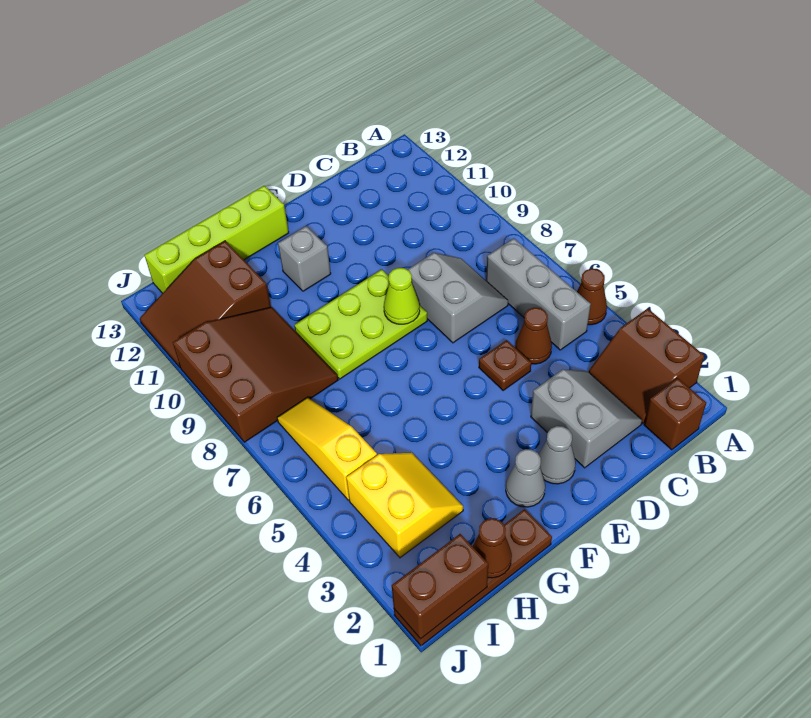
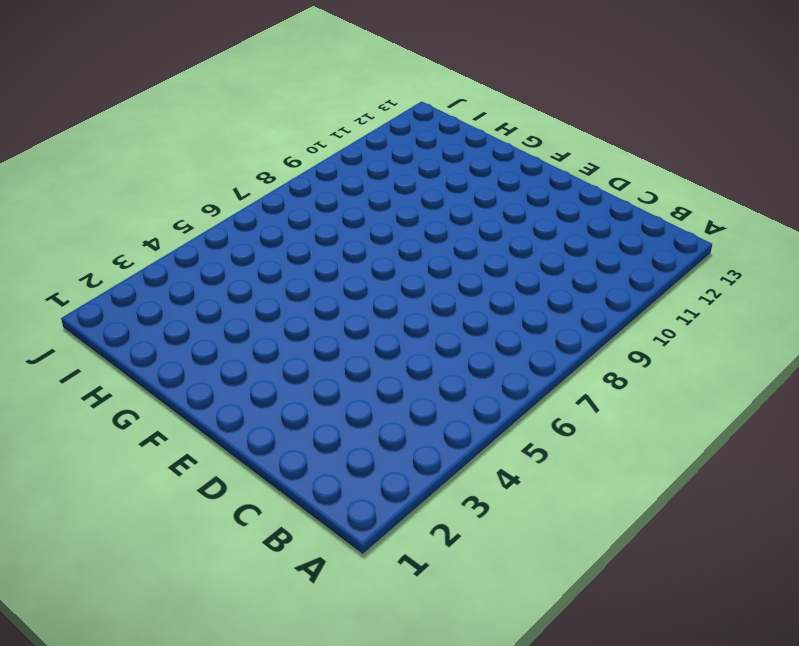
none -> brown 2x2 slope [589,308,704,424]
none -> brown 1x1 cone [577,269,607,325]
none -> brown 1x1 brick [644,378,706,450]

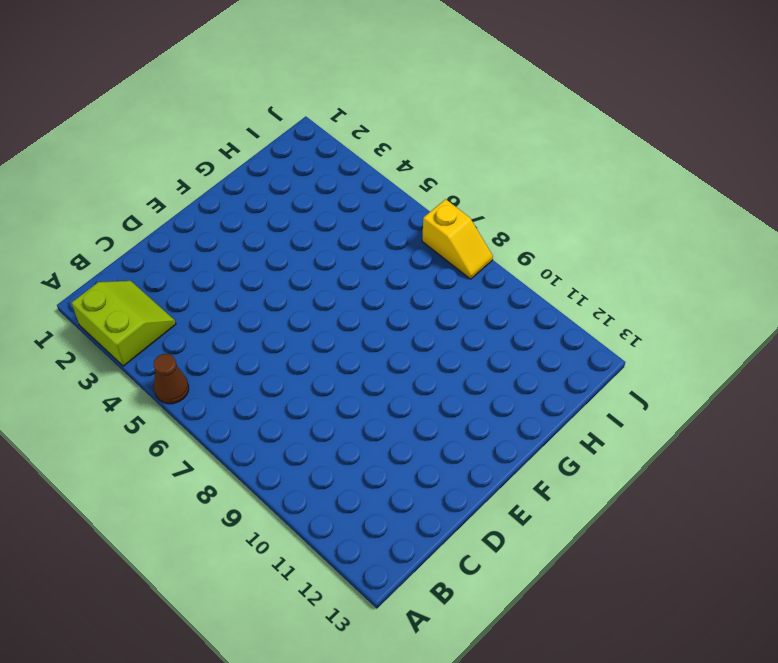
lime 2x2 slope [72,281,176,366] -> brown 2x2 slope [589,308,704,424]
yellow 1x2 slope [422,199,493,279] -> brown 3x3 slope [173,307,338,442]
none -> brown 1x1 brick [644,378,706,450]
none -> grey 1x3 brick [486,238,591,350]
none -> grey 2x2 slope [531,369,642,468]

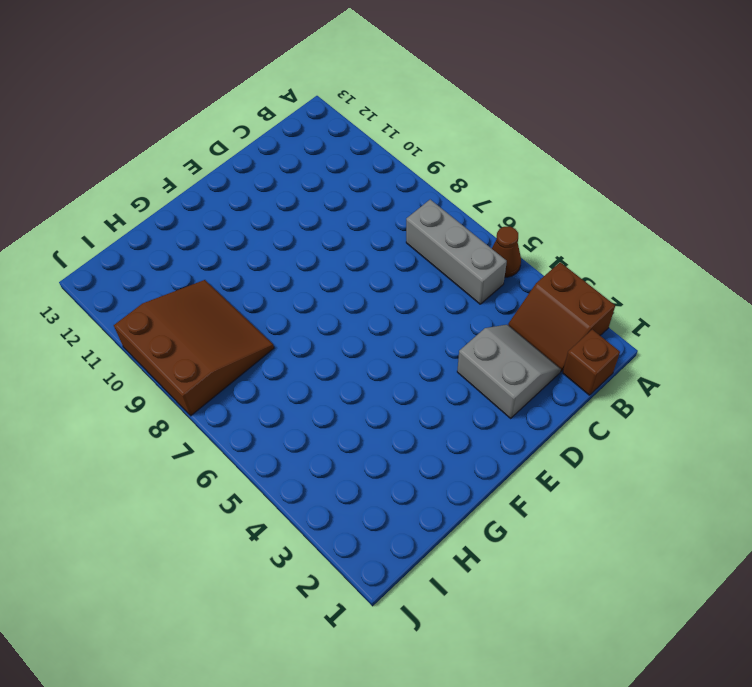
none -> brown 1x1 cone [515,308,552,364]
none -> grey 2x2 slope [407,253,508,343]
none -> brown 1x1 plate [479,340,531,391]

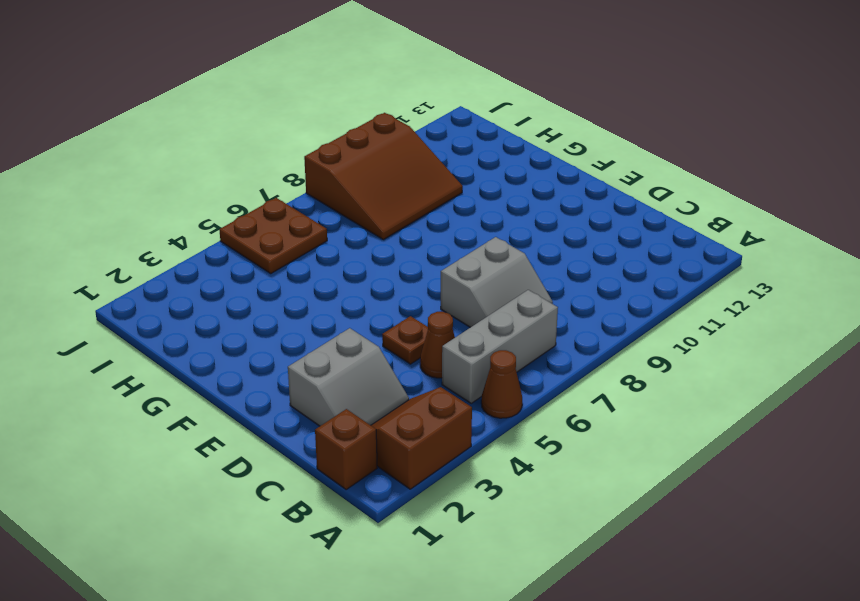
brown 2x2 plate [219,198,327,273] -> yellow 1x3 slope [277,397,377,500]
none -> grey 1x1 cone [539,426,576,484]
none -> lime 2x3 plate [294,270,427,379]
none -> grey 1x1 cone [506,449,545,507]

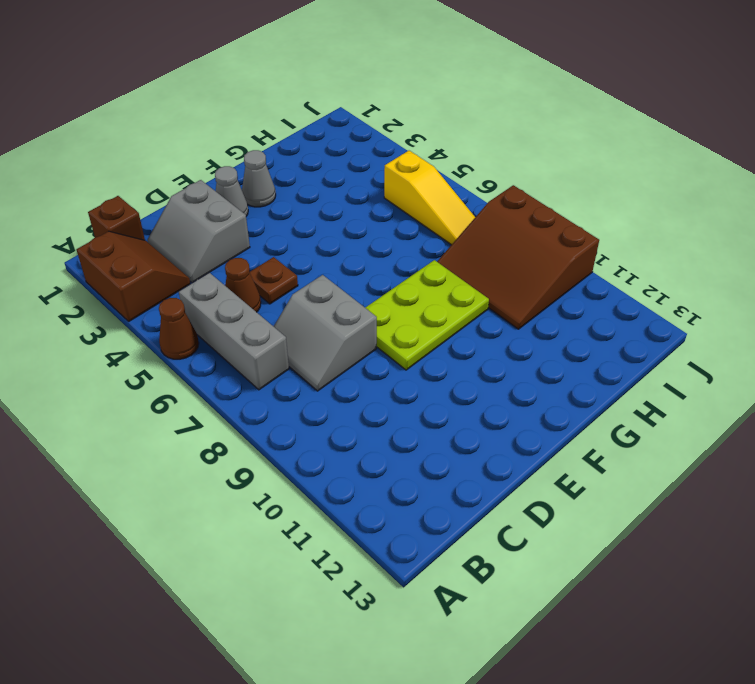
none -> grey 1x1 brick [278,226,331,291]
none -> lime 1x4 brick [144,186,289,293]
none -> brown 1x4 plate [394,509,552,646]

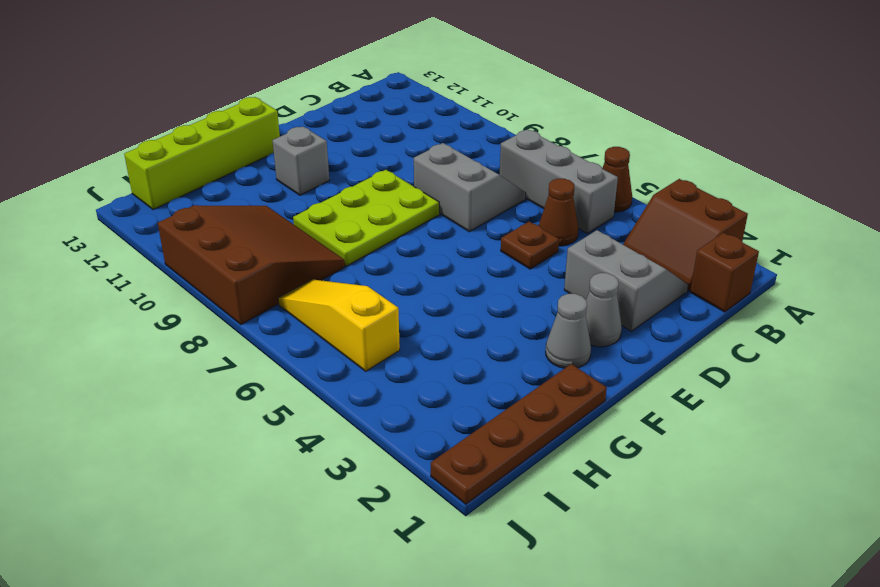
none -> yellow 2x2 slope [346,453,463,558]
none -> brown 2x3 slope [140,241,271,368]
none -> lime 1x1 cone [384,268,420,324]

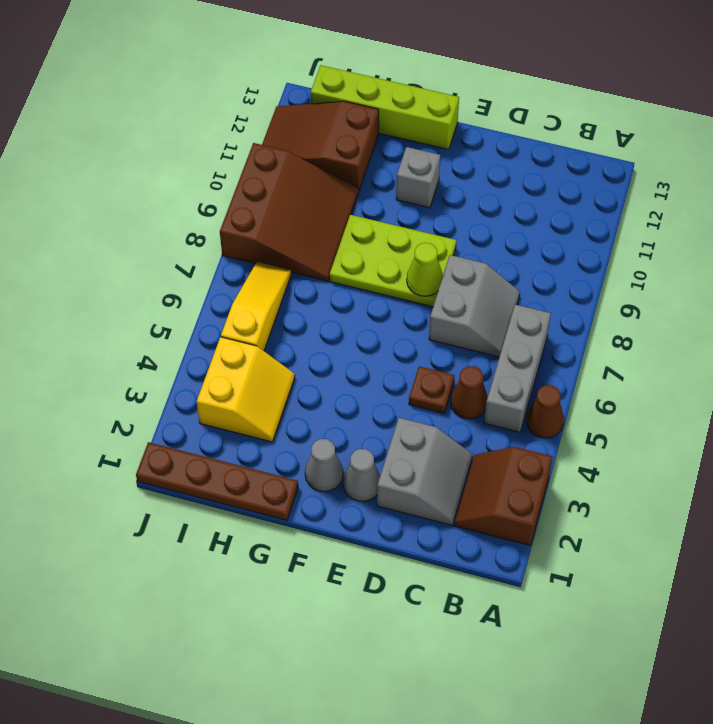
none -> brown 1x1 brick [644,378,706,450]
none -> brown 1x1 cone [473,519,512,578]
none -> brown 1x2 brick [392,534,488,639]

